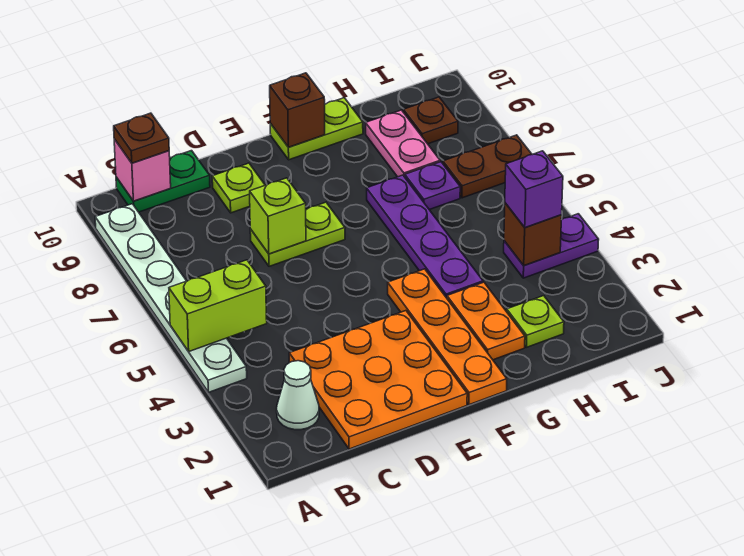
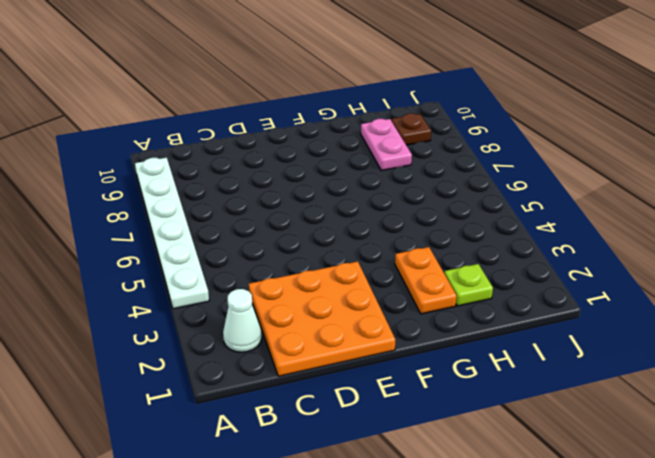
none -> green 1x2 plate [116,151,210,212]
none -> lime 1x2 plate [250,202,345,266]
none -> lime 1x1 plate [212,163,265,213]

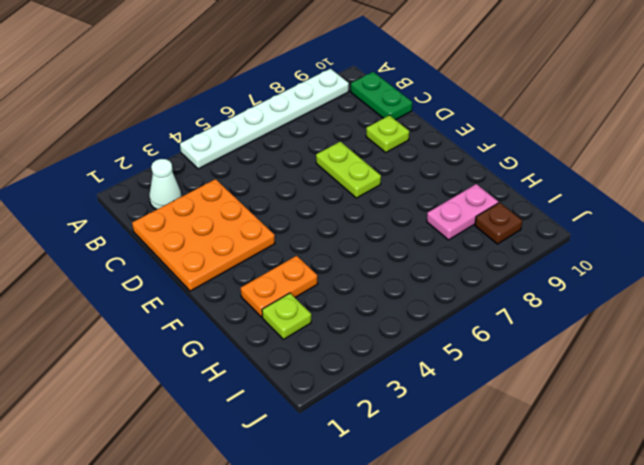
none -> orange 1x4 plate [388,269,507,405]
none -> lime 1x2 plate [270,98,363,160]
none -> purple 1x4 plate [367,175,483,298]

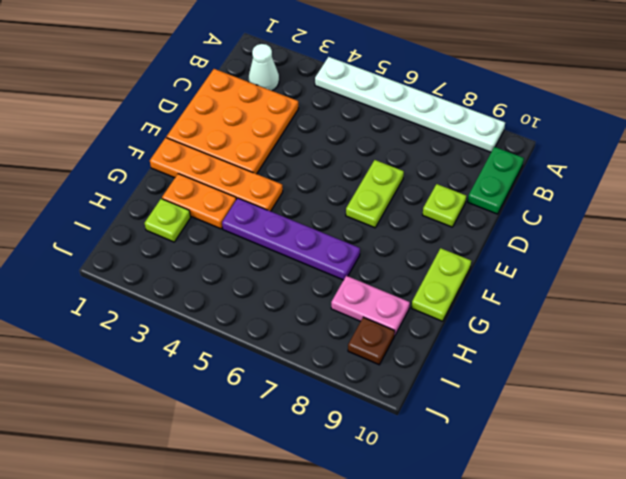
none -> purple 1x1 plate [405,162,460,210]
none -> purple 1x2 plate [504,214,599,278]
none -> brown 1x2 plate [443,135,532,198]

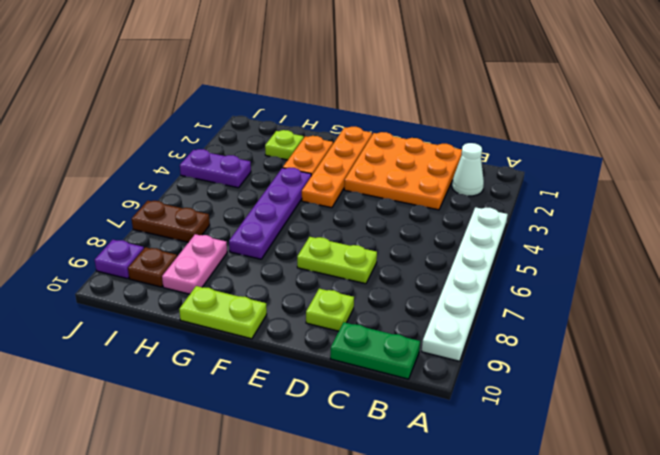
purple 1x1 plate [95,240,144,279] -> purple 1x1 plate moved to [405,162,460,210]
none -> lime 1x2 brick [169,260,267,351]
none -> pink 1x1 brick [114,139,171,201]
none -> lime 1x1 brick [250,178,306,254]

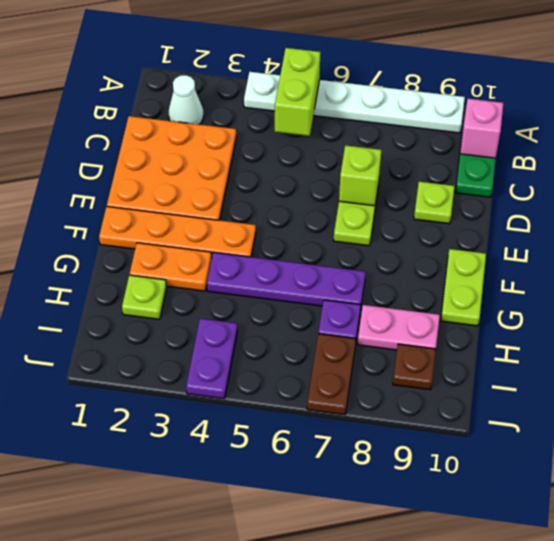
none -> brown 1x1 brick [270,73,325,147]
none -> brown 1x1 brick [504,203,562,265]
none -> brown 1x1 plate [114,113,169,163]

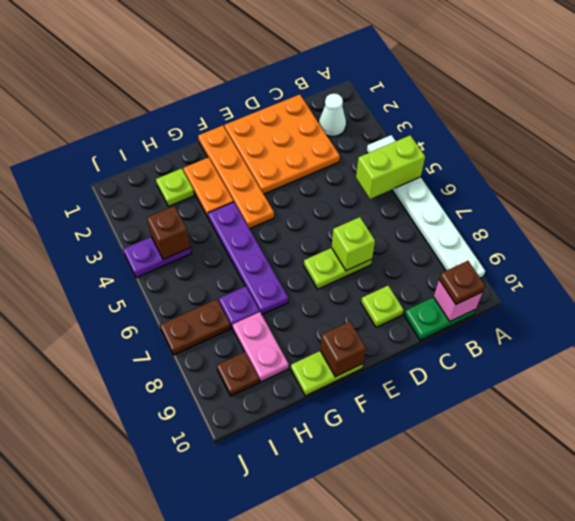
none -> purple 1x1 brick [505,151,563,228]

